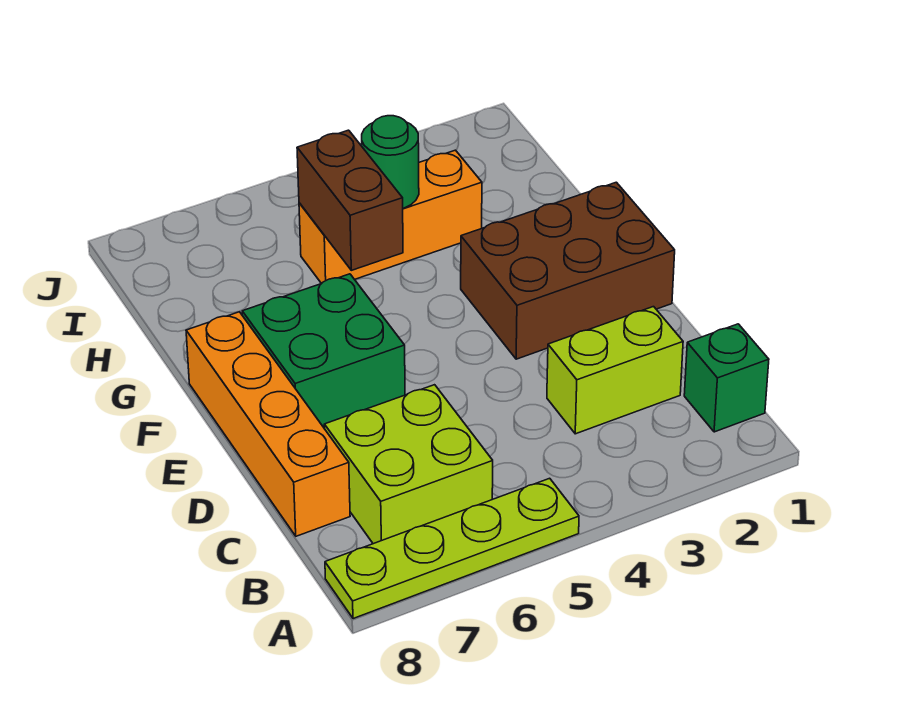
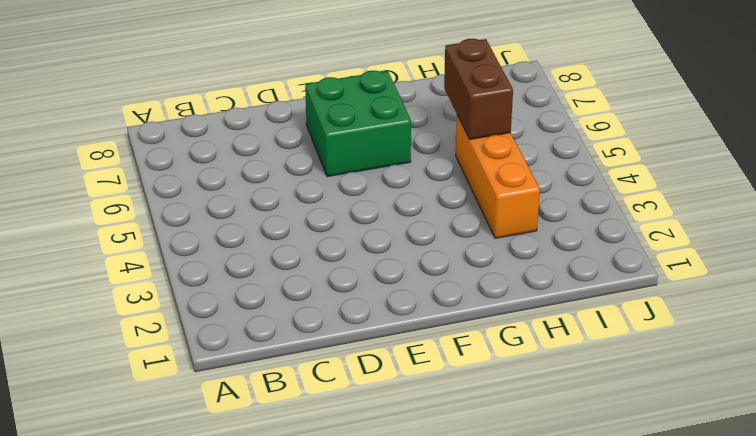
brown 1x2 brick [444,39,513,139] -> brown 1x2 brick turned to [297,130,403,270]
none -> lime 1x4 plate [325,478,579,619]
none -> green 1x1 brick [684,324,769,432]

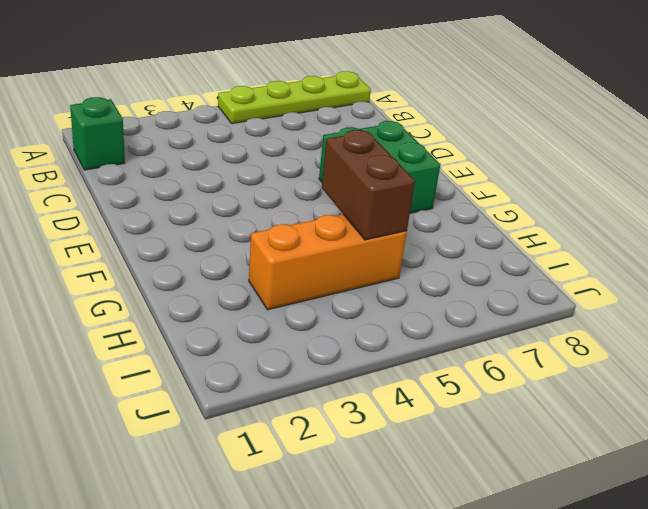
none -> lime 2x2 brick [324,385,493,544]
none -> lime 1x2 brick [547,307,683,434]

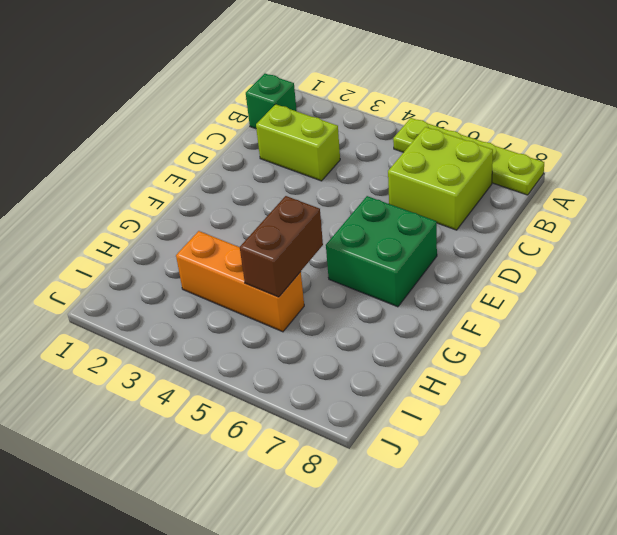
none -> orange 1x4 brick [186,312,350,536]
none -> brown 2x3 brick [461,182,675,359]

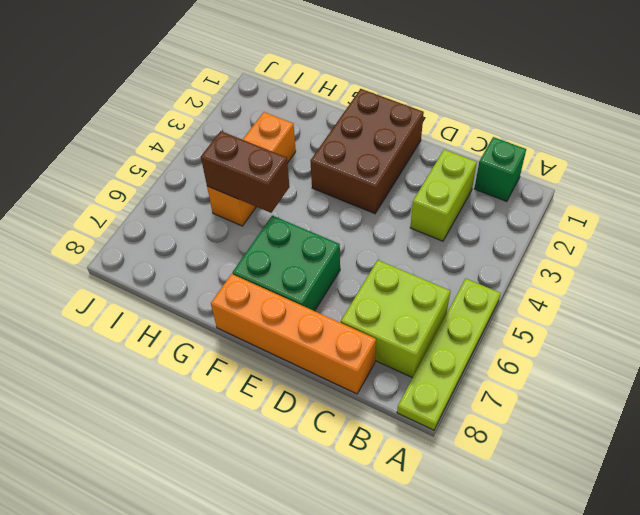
none -> green 1x1 round brick [362,116,419,208]

